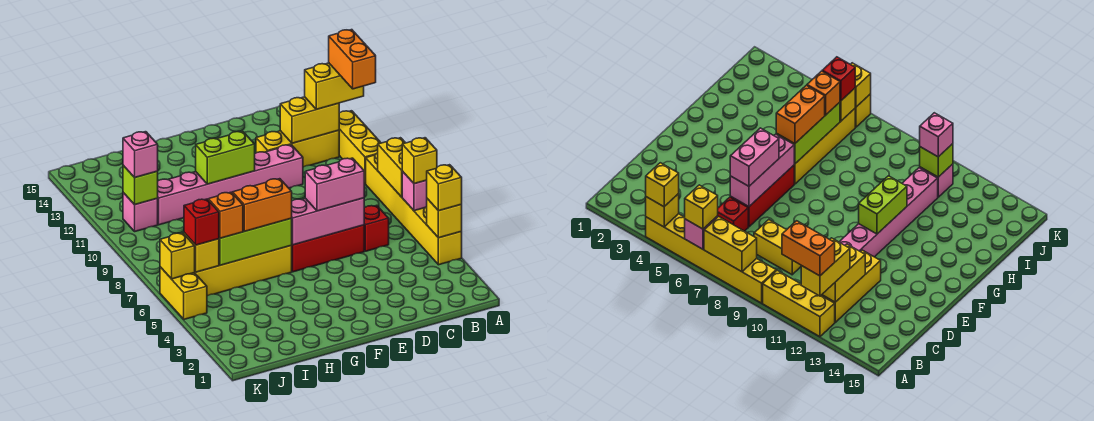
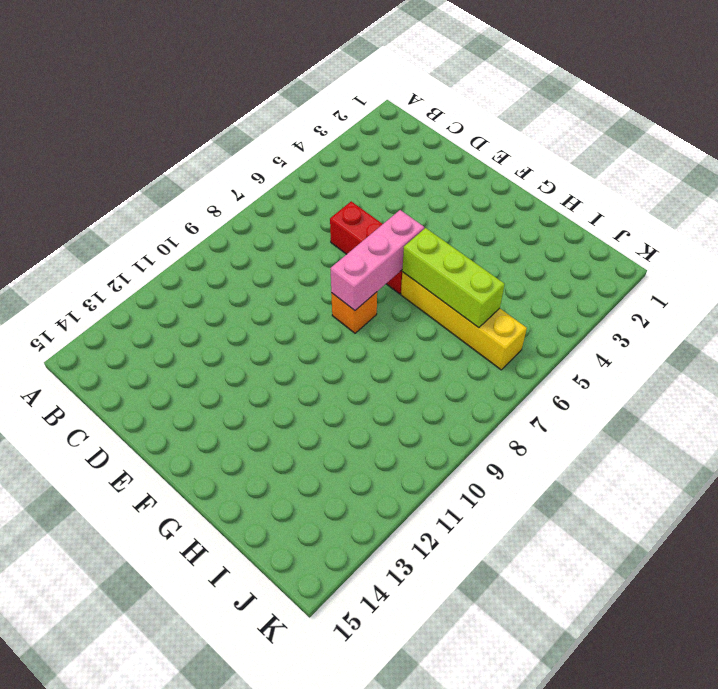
pink 1x3 brick [330,210,424,310] -> pink 1x3 brick turned to [292,198,364,245]
orange 1x1 brick [331,292,377,333] -> orange 1x1 brick moved to [208,192,243,238]
none -> yellow 1x6 brick [366,153,462,265]
none -> yellow 1x3 brick [339,111,381,184]
none -> yellow 1x3 brick [256,130,339,167]

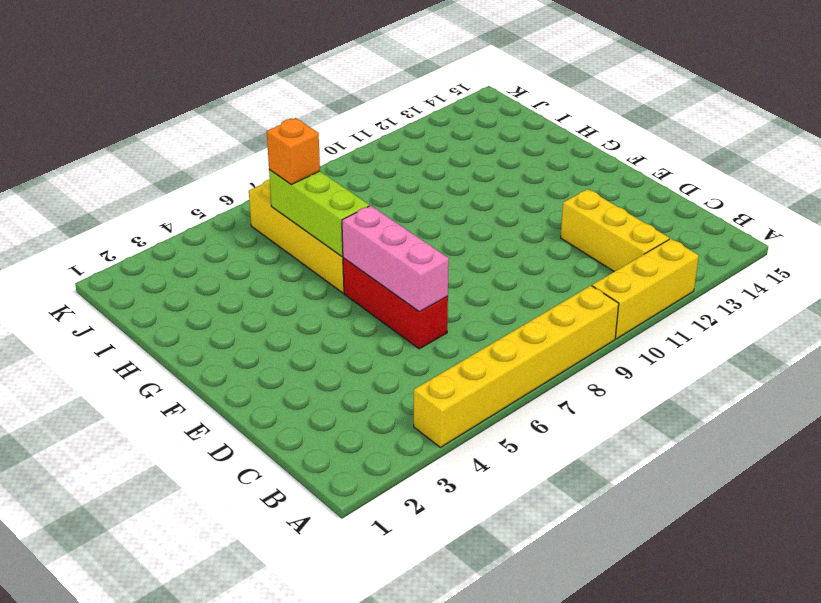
none -> red 1x1 brick [364,205,389,251]
none -> yellow 1x2 brick [754,220,801,275]
none -> pink 1x6 brick [158,145,303,225]

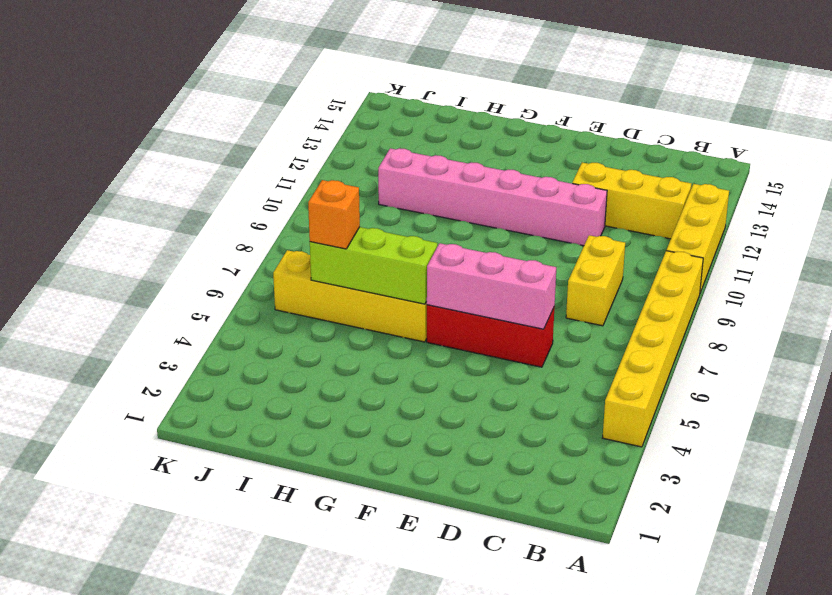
none -> red 1x1 brick [364,205,389,251]
none -> pink 1x1 brick [123,193,158,231]
none -> yellow 1x2 brick [160,267,207,319]

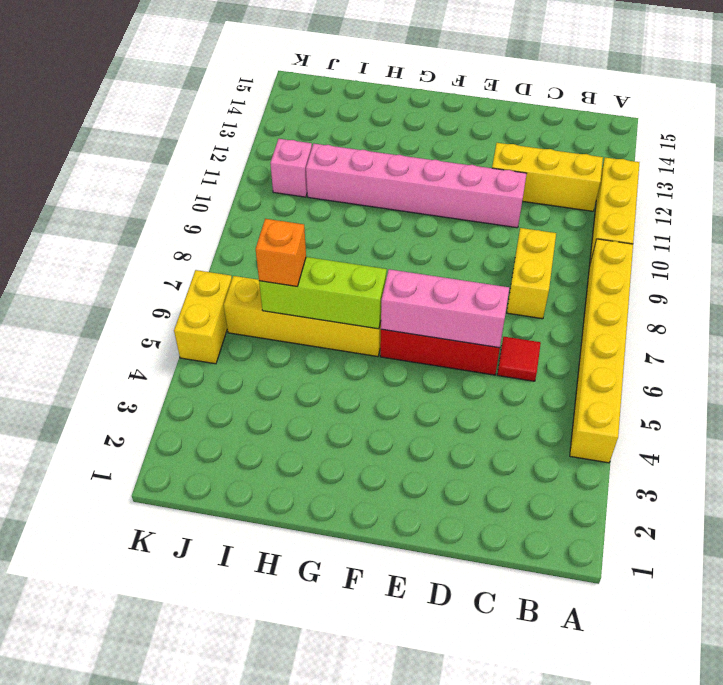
red 1x1 tile [497,337,541,381] -> red 1x1 brick [364,205,389,251]
none -> yellow 1x1 brick [427,199,462,238]
none -> pink 1x1 brick [402,171,427,211]
none -> yellow 1x2 brick [378,138,405,197]

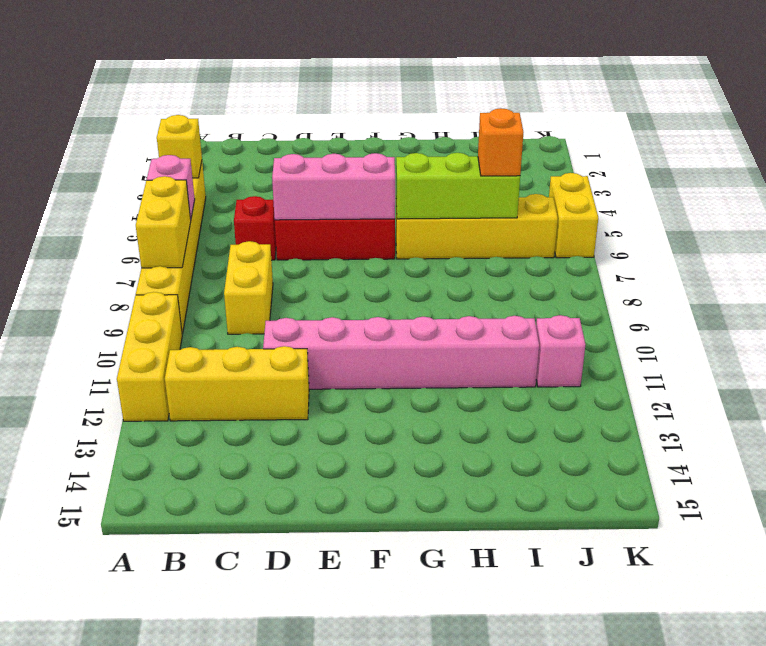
none -> yellow 1x2 brick [280,97,339,143]
none -> lime 1x2 brick [196,131,255,184]
none -> yellow 1x1 brick [184,233,219,272]

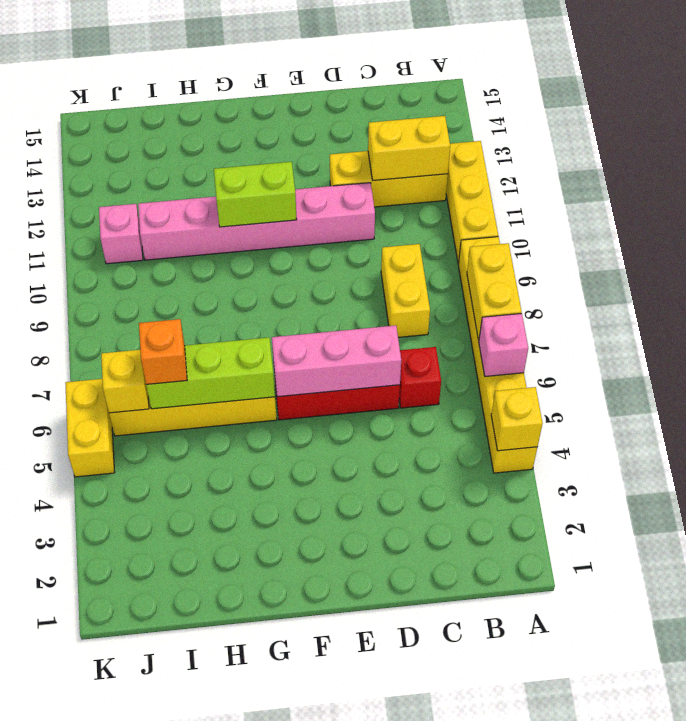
none -> lime 1x1 brick [123,165,158,205]
none -> yellow 1x1 brick [160,233,195,279]
none -> yellow 1x1 brick [427,165,462,211]

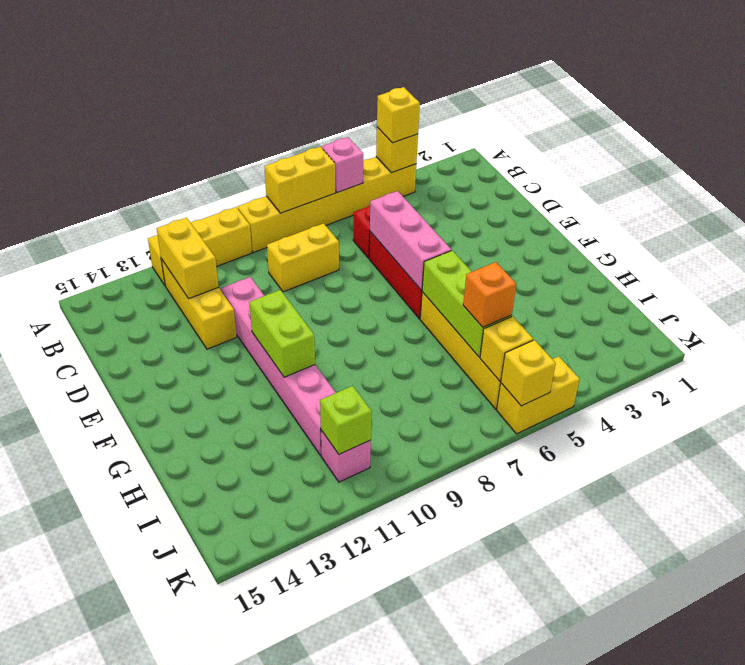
none -> yellow 1x1 brick [402,138,437,184]
none -> yellow 1x2 brick [305,63,364,109]
none -> pink 1x2 brick [305,158,364,211]

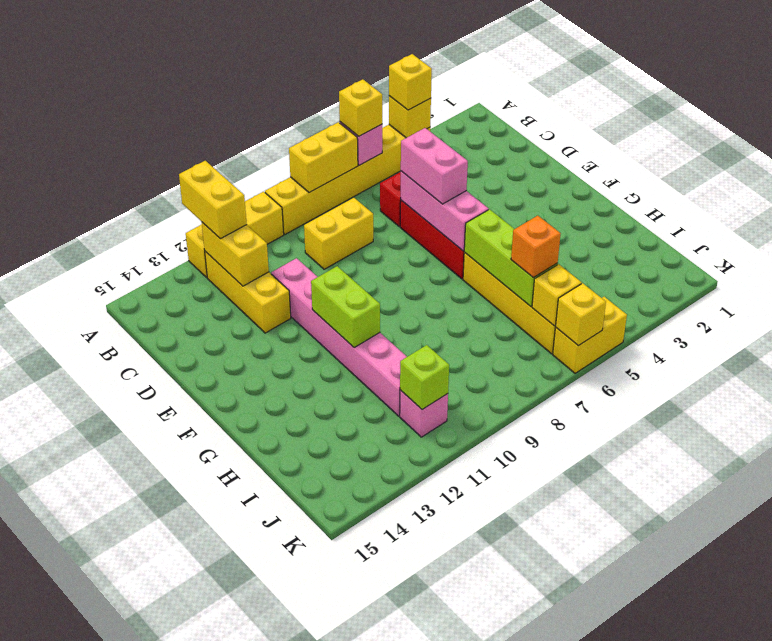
none -> orange 1x2 brick [233,179,292,231]
none -> red 1x1 brick [184,199,219,245]
none -> pink 1x1 brick [123,132,158,178]

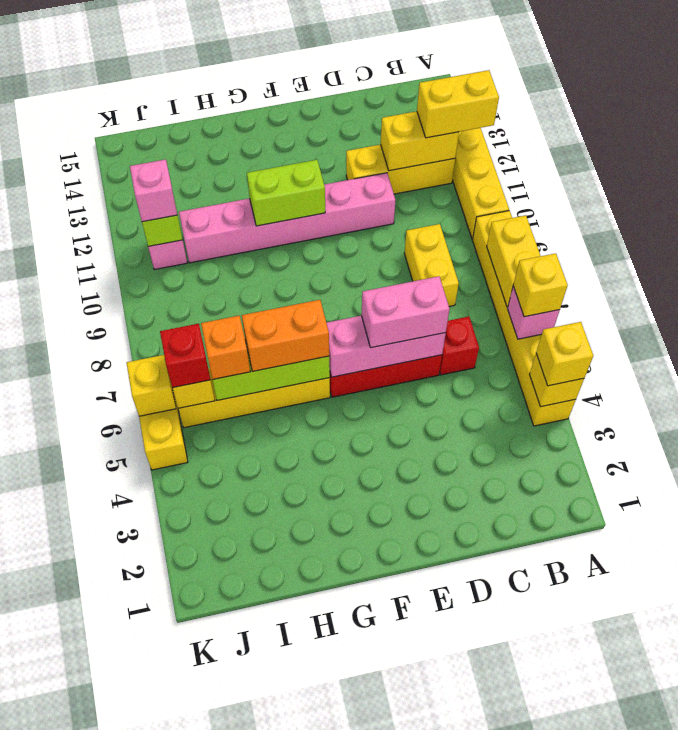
none -> orange 1x2 brick [329,30,376,89]

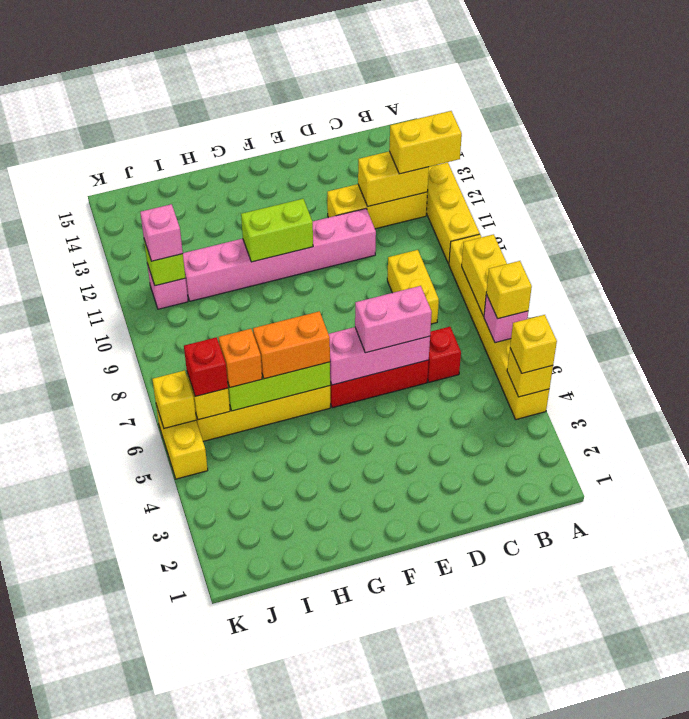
none -> orange 1x2 brick [329,30,376,89]

